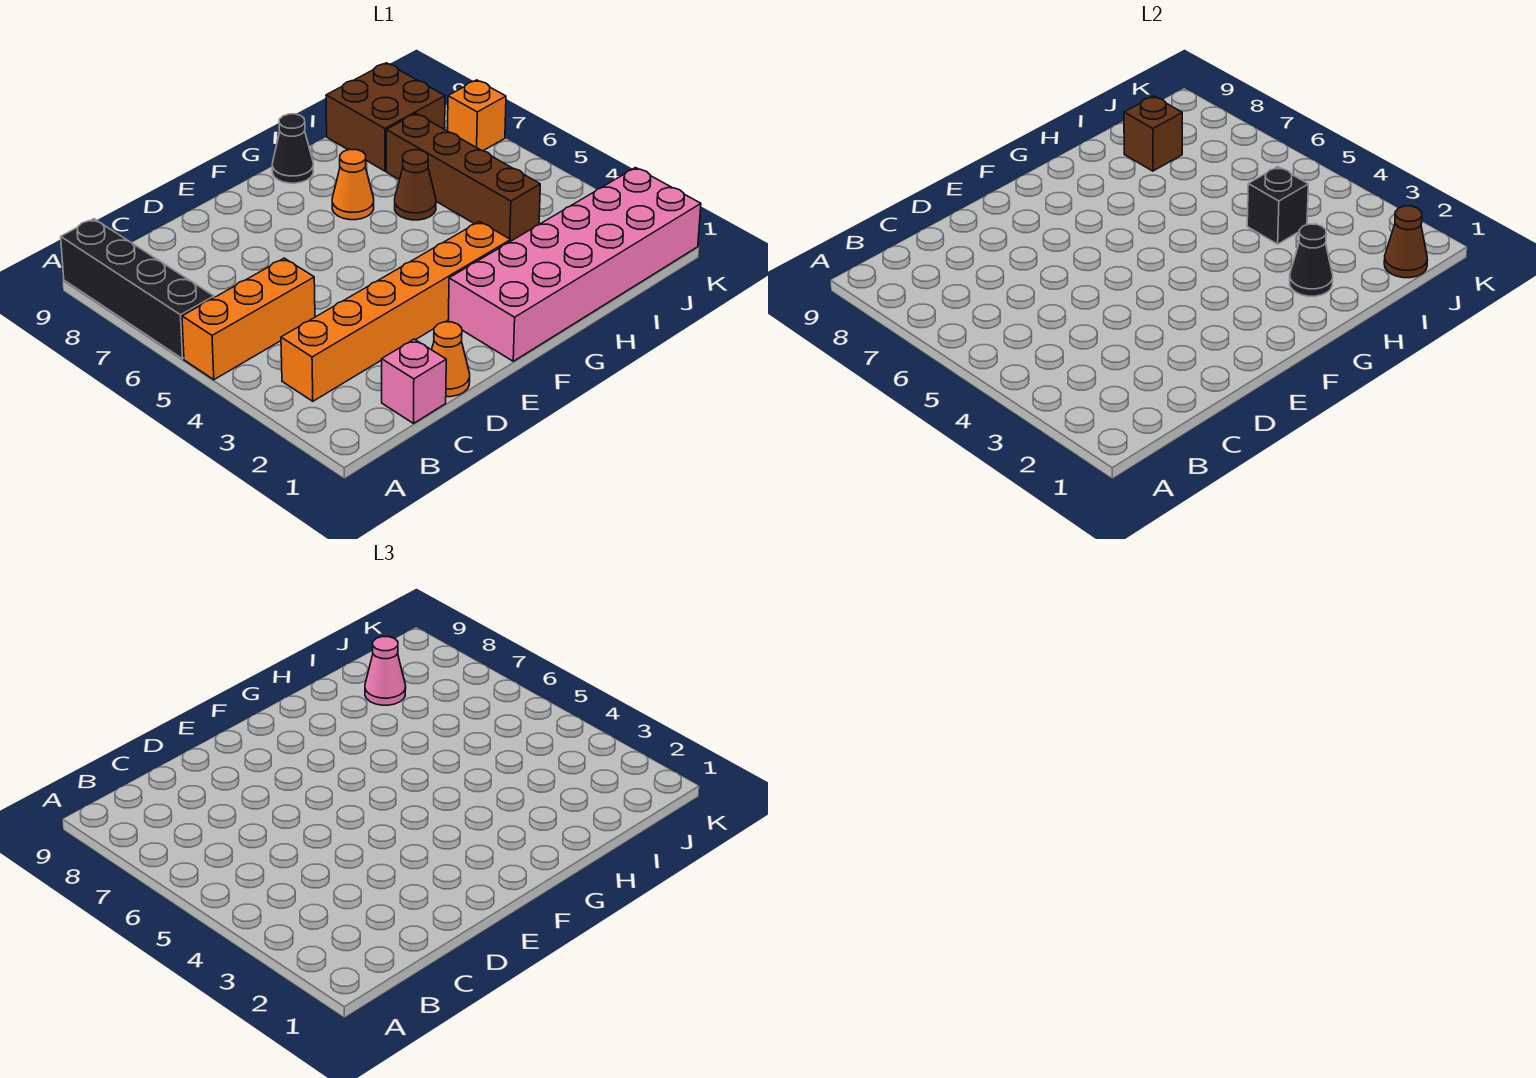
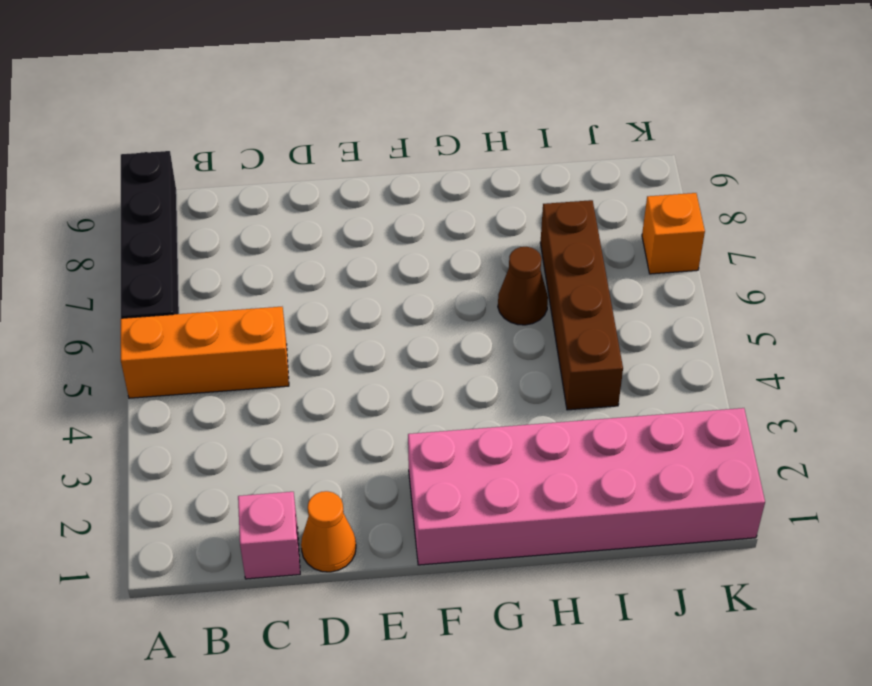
none -> orange 1x6 brick [281,222,511,401]
none -> orange 1x1 cone [332,149,374,220]
none -> black 1x1 cone [272,114,313,183]

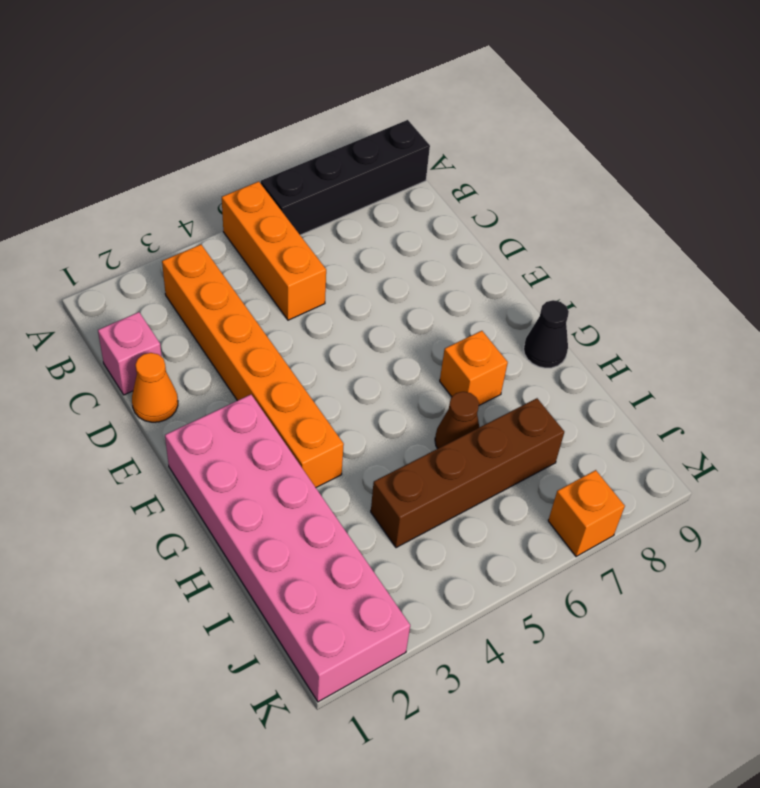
orange 1x1 brick [440,331,508,405] -> orange 1x1 cone [332,149,374,220]
none -> brown 2x2 brick [326,63,445,171]
none -> black 1x1 cone [1290,224,1333,296]
none -> black 1x1 brick [1247,167,1308,244]

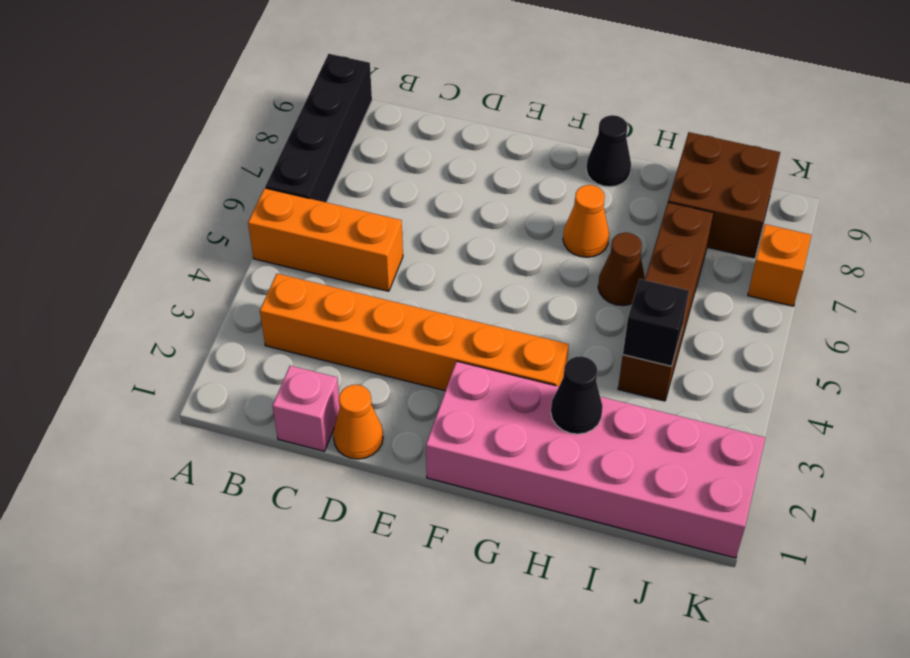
none -> brown 1x1 brick [1124,96,1182,171]
none -> brown 1x1 cone [1384,206,1427,278]
none -> pink 1x1 cone [365,637,406,705]

